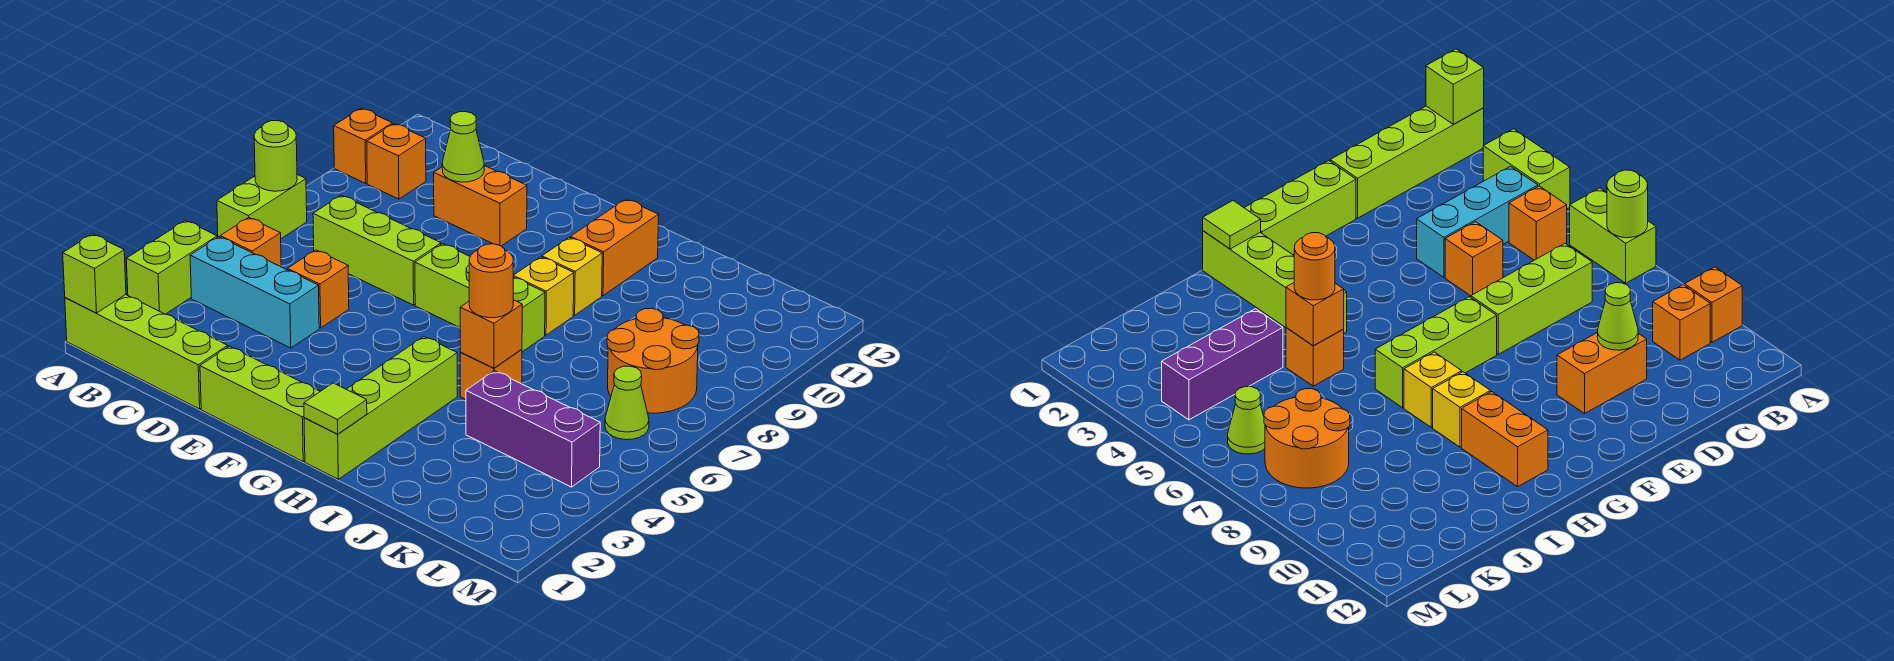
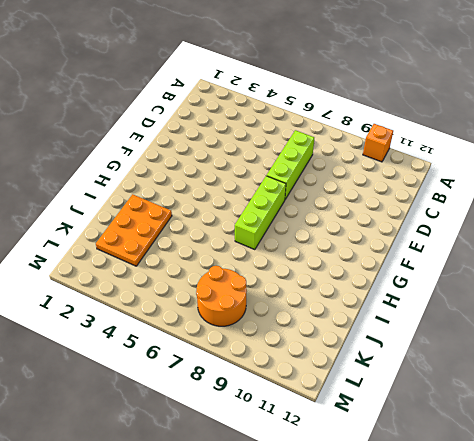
orange 2x3 plate [96,194,172,266] -> none
none -> lime 1x4 brick [65,295,228,409]
none -> lime 1x2 brick [126,221,217,314]
none -> lime 1x2 brick [217,175,307,239]

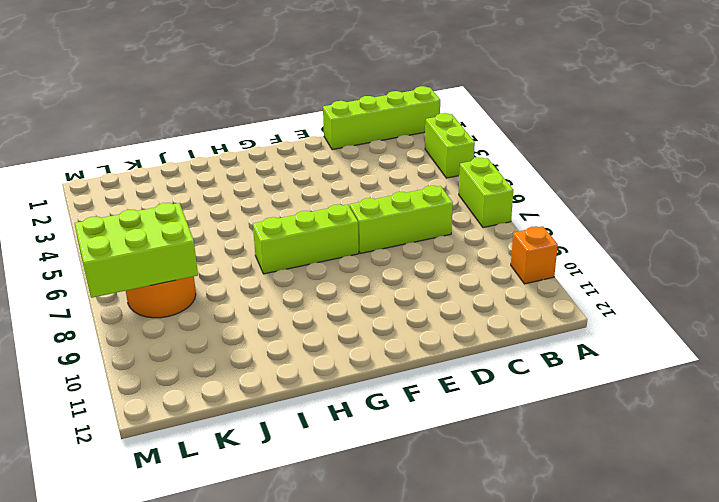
lime 2x3 brick [75,203,198,298] -> none
none -> cyan 1x3 brick [190,237,319,348]
none -> orange 1x1 brick [220,217,281,267]
none -> orange 1x1 brick [367,124,426,199]

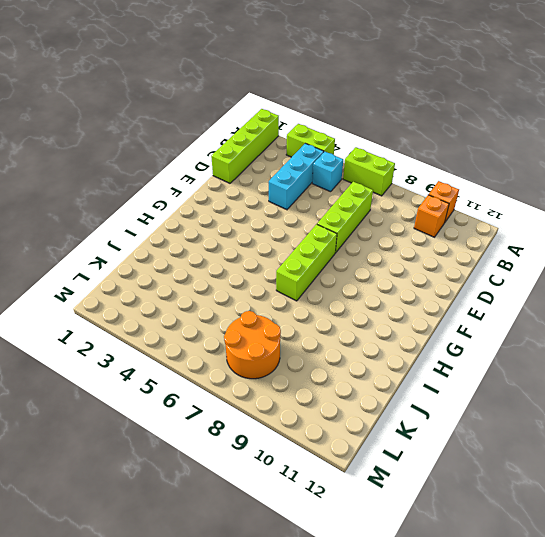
cyan 1x1 brick [312,152,343,192] -> orange 1x1 brick [220,217,281,267]
none -> orange 1x1 brick [288,250,349,328]
none -> orange 1x2 brick [434,166,527,246]
none -> lime 1x3 brick [200,346,320,461]

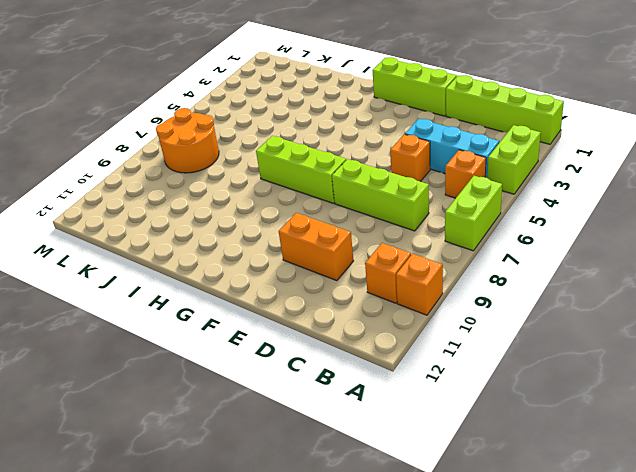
none -> lime 1x4 brick [304,337,457,479]
none -> yellow 1x1 brick [513,257,574,335]
none -> yellow 1x1 brick [542,237,602,315]

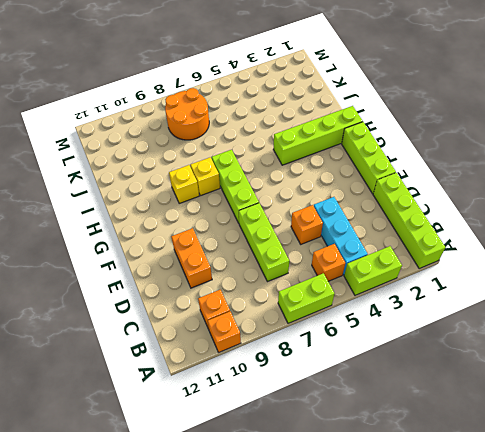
none -> orange 1x2 brick [571,199,659,296]
none -> orange 1x1 brick [460,349,522,399]
none -> purple 1x3 brick [466,371,600,487]

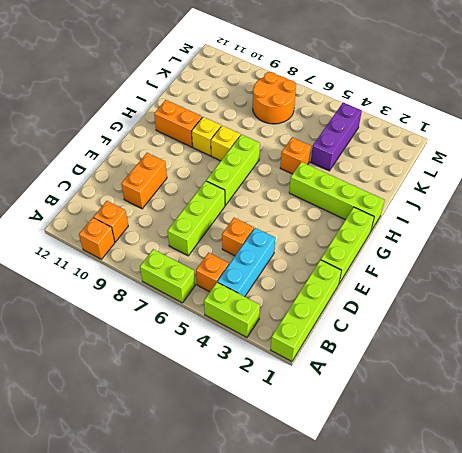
none -> lime 1x1 cone [605,366,649,440]
none -> lime 1x1 brick [63,234,126,313]
none -> lime 1x1 round brick [254,121,297,191]

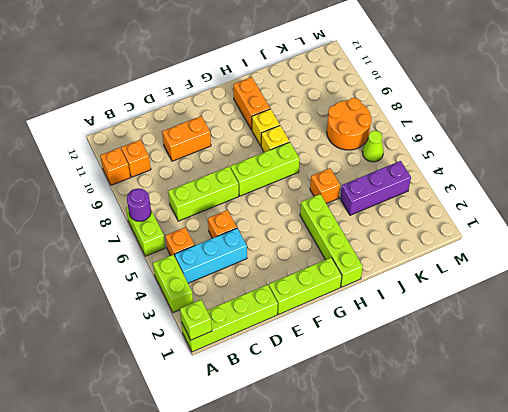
purple 1x1 round brick [127,188,151,221] -> lime 1x1 round brick [254,121,297,191]
none -> lime 1x1 cone [442,112,484,182]
none -> lime 1x1 tile [304,383,367,434]
none -> orange 1x1 brick [460,300,522,368]

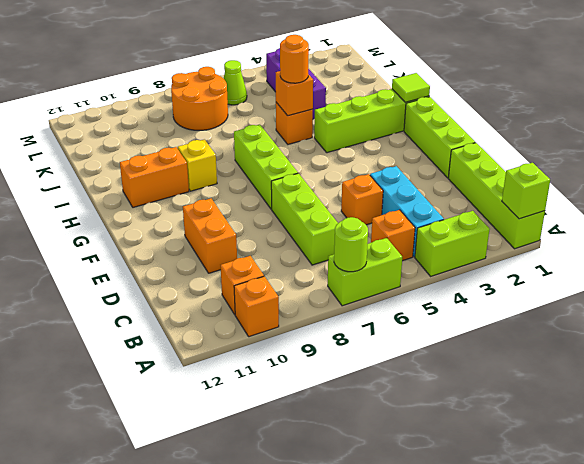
none -> yellow 1x1 brick [513,257,574,335]
none -> lime 1x1 cone [442,112,484,182]

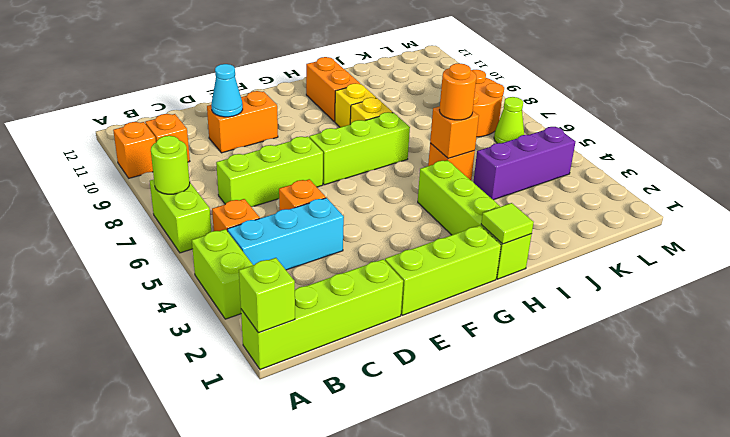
cyan 1x1 cone [211,64,243,117] -> lime 1x1 cone [442,112,484,182]

